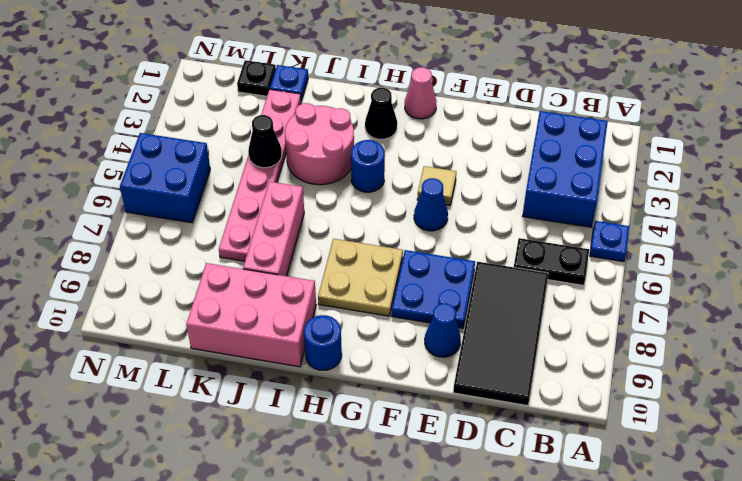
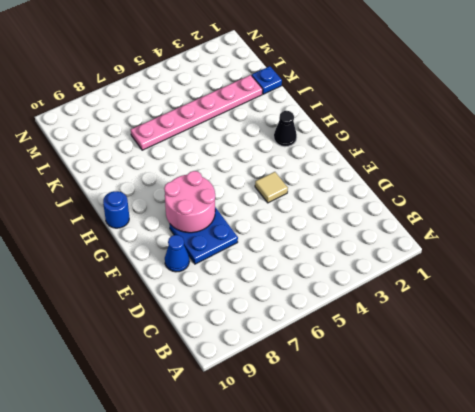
pink 2x2 round brick [164,171,215,233] -> pink 2x2 round brick moved to [285,103,354,185]
none -> blue 1x1 plate [590,221,629,262]
none -> blue 2x3 brick [523,111,608,227]
none -> black 1x2 plate [514,238,589,285]

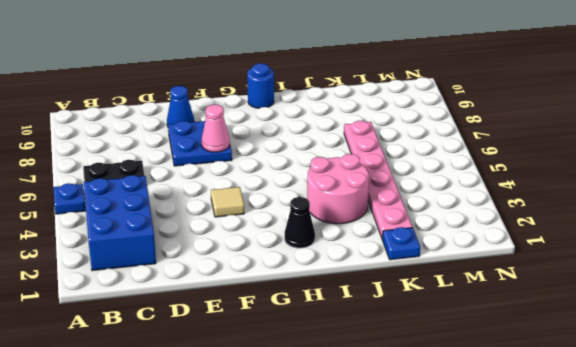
pink 1x1 cone [202,105,230,152] -> pink 1x1 cone moved to [405,67,436,119]
none -> black 2x4 tile [453,262,548,406]
none -> blue 1x1 cone [414,178,448,231]
none -> tan 2x2 plate [318,239,403,316]

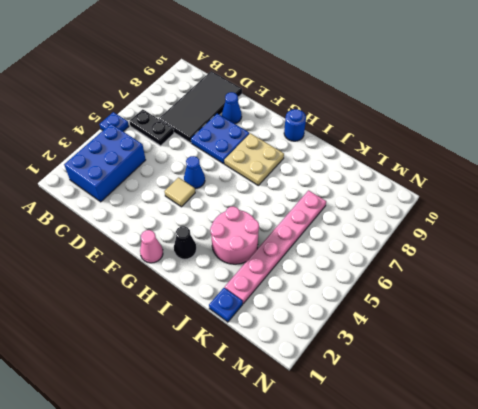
none -> blue 1x1 round brick [351,140,385,192]
none -> pink 2x3 brick [186,263,316,367]
none -> pink 1x3 brick [243,182,304,276]

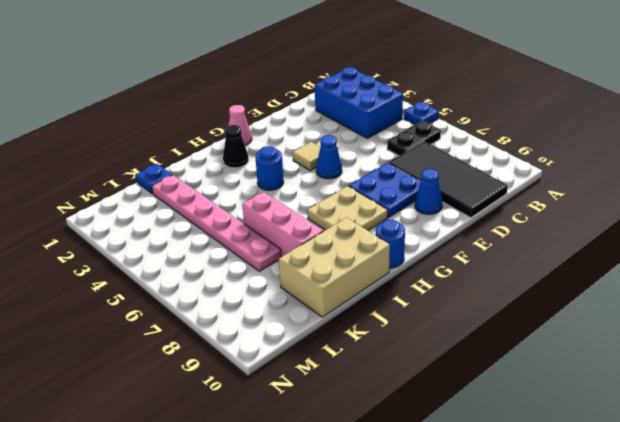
tan 2x3 brick [279,218,390,317] -> pink 2x3 brick [186,263,316,367]
none -> pink 2x2 round brick [285,103,354,185]
none -> black 1x1 plate [237,60,276,96]
none -> blue 2x2 brick [120,133,210,223]

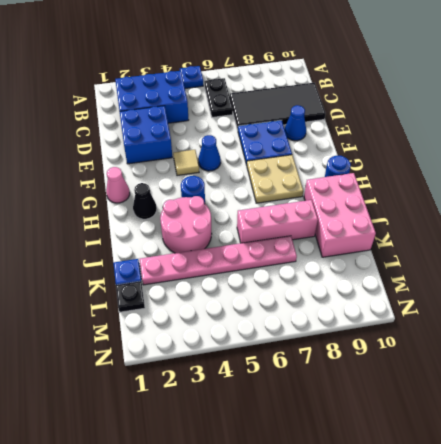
blue 2x2 brick [120,106,172,164] -> blue 2x2 brick moved to [120,133,210,223]
none -> black 1x1 cone [248,115,282,168]

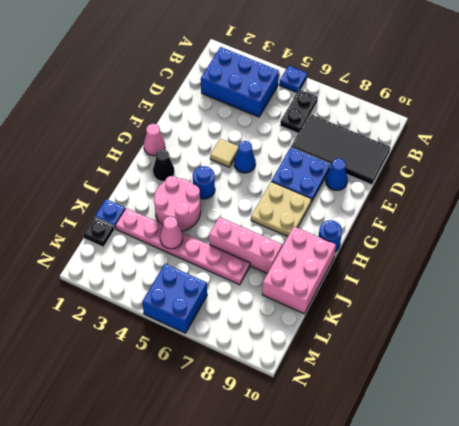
pink 1x1 cone [160,217,183,249] -> black 1x1 cone [248,115,282,168]

